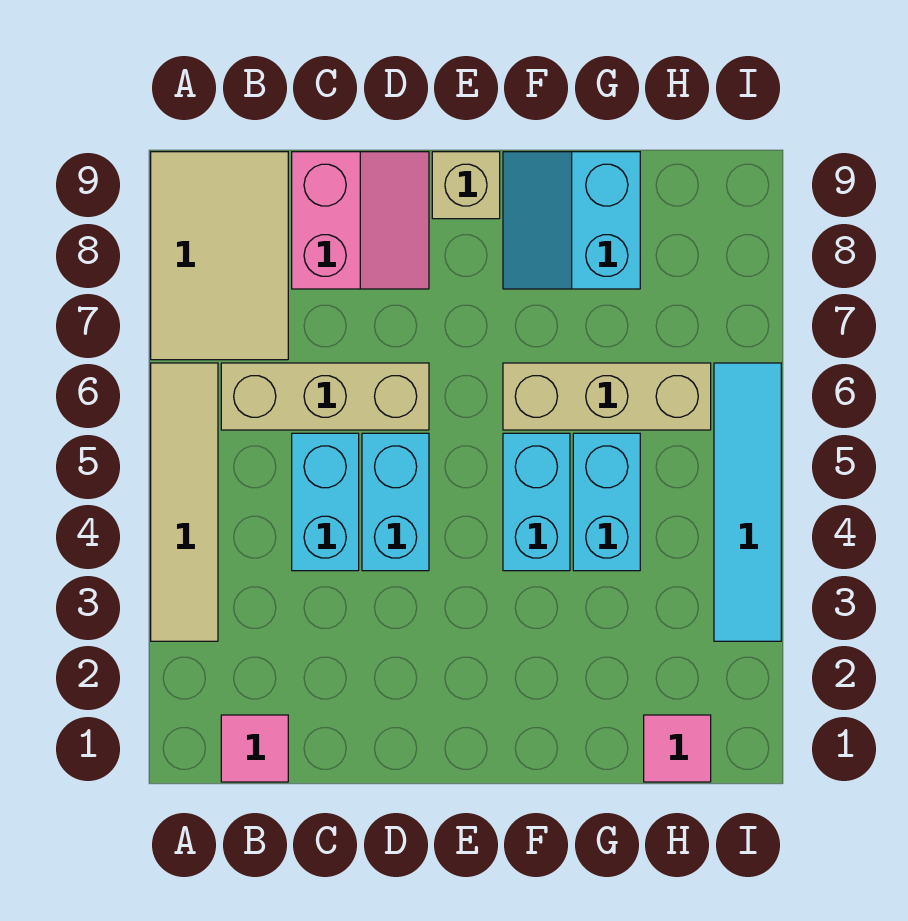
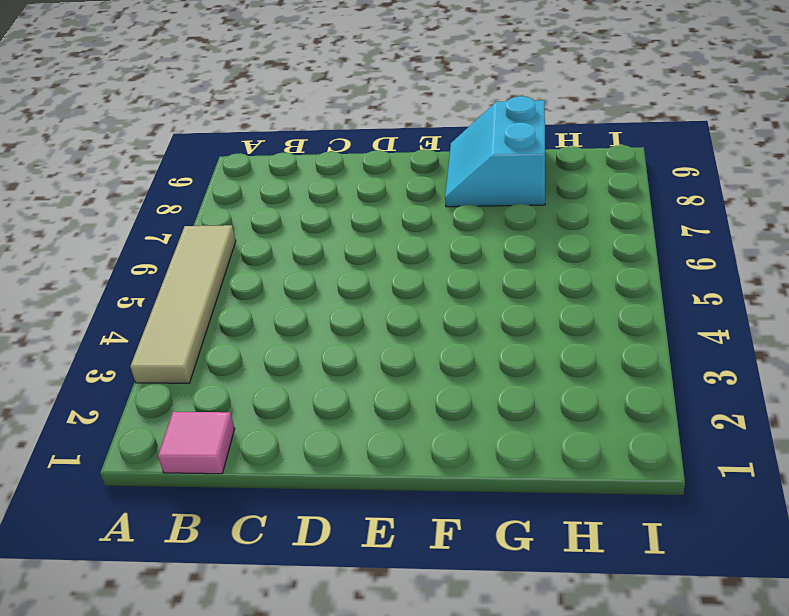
none -> tan 2x3 tile [151,152,288,360]
none -> tan 1x3 brick [221,363,429,430]
none -> cyan 1x2 brick [292,433,359,571]

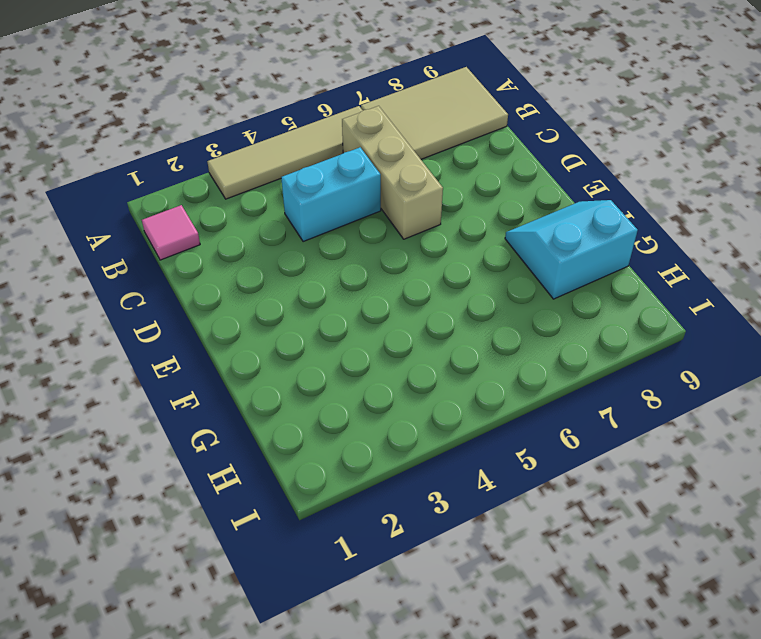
none -> pink 2x2 slope [292,152,429,289]
none -> cyan 1x2 brick [362,433,429,571]
none -> tan 1x1 brick [432,152,500,219]

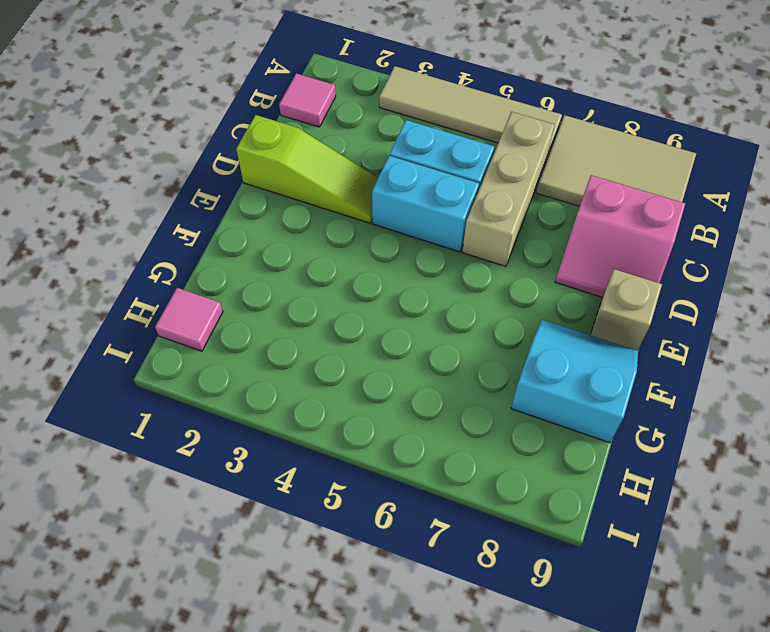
lime 1x3 slope [236,115,378,223] -> none
none -> cyan 1x2 brick [503,433,570,571]
none -> tan 1x3 brick [503,363,711,430]
none -> cyan 1x2 brick [573,433,640,571]

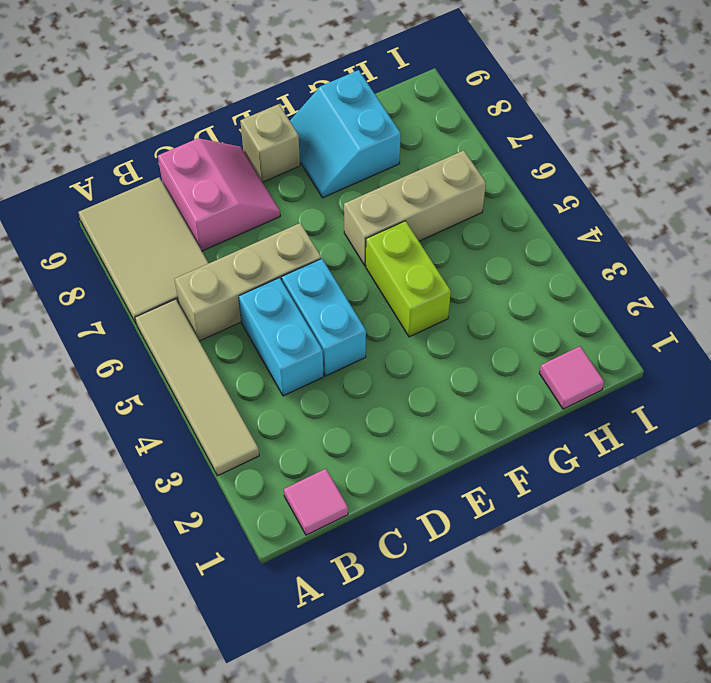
lime 1x2 brick [366,221,451,337] -> cyan 1x2 brick [503,433,570,571]
none -> cyan 1x2 brick [573,433,640,571]
none -> cyan 1x4 tile [714,363,781,641]

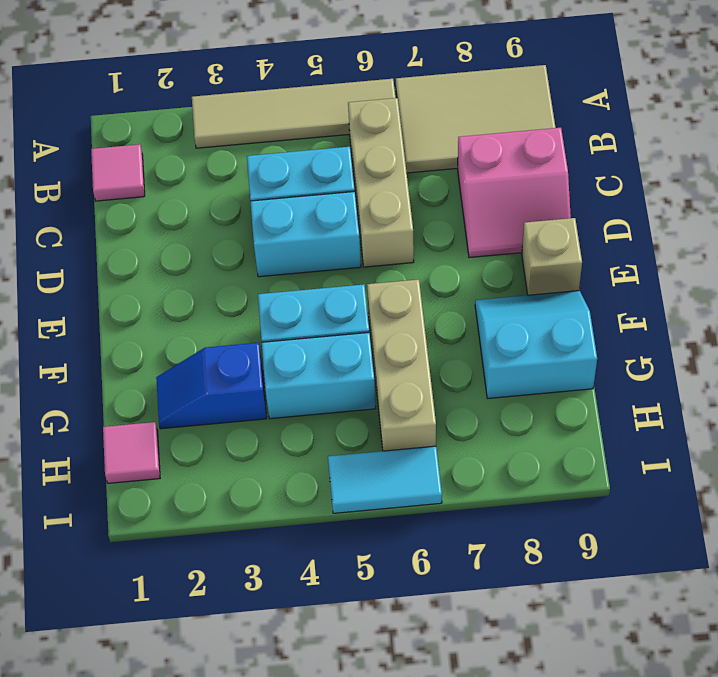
blue 1x2 slope [156,343,267,429] -> none
cyan 1x2 tile [328,446,442,513] -> cyan 1x4 tile [714,363,781,641]

